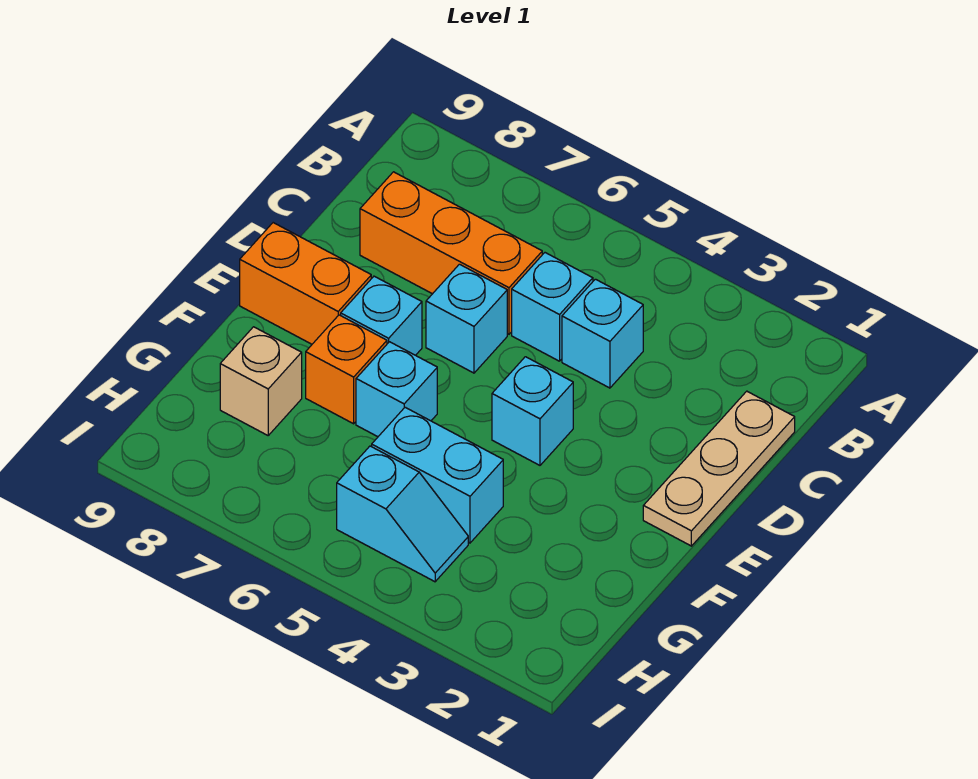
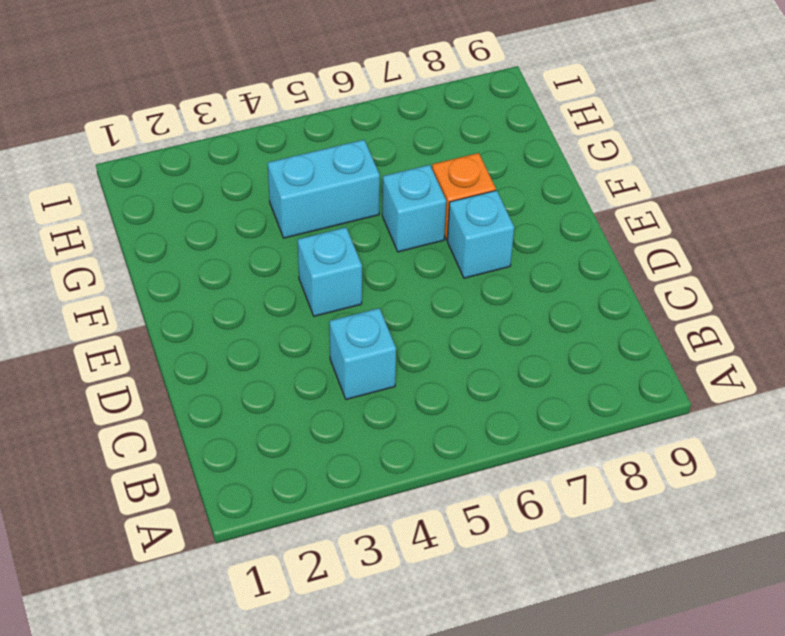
none -> tan 1x3 plate [643,391,795,546]
none -> cyan 1x1 brick [512,253,593,361]
none -> orange 1x3 brick [360,172,542,334]

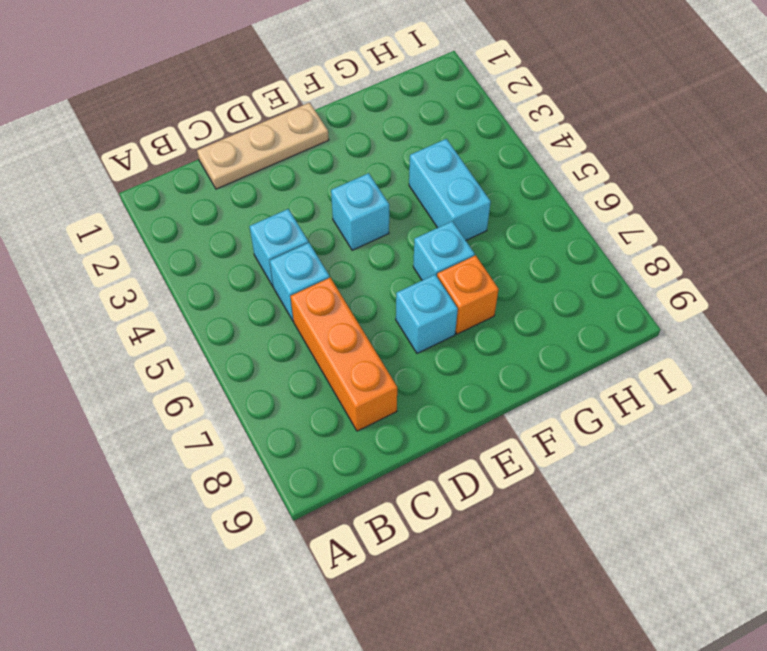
none -> cyan 1x1 brick [426,264,507,373]
none -> orange 1x2 brick [240,223,371,344]
none -> tan 1x1 brick [220,327,302,435]

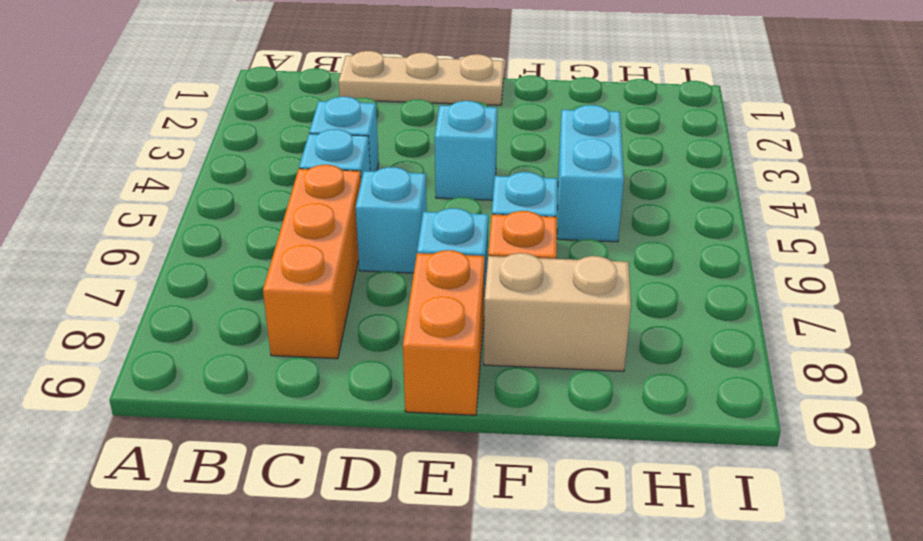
tan 1x2 brick [484,253,631,371] -> tan 1x1 brick [220,327,302,435]
none -> cyan 1x2 slope [337,446,468,582]

